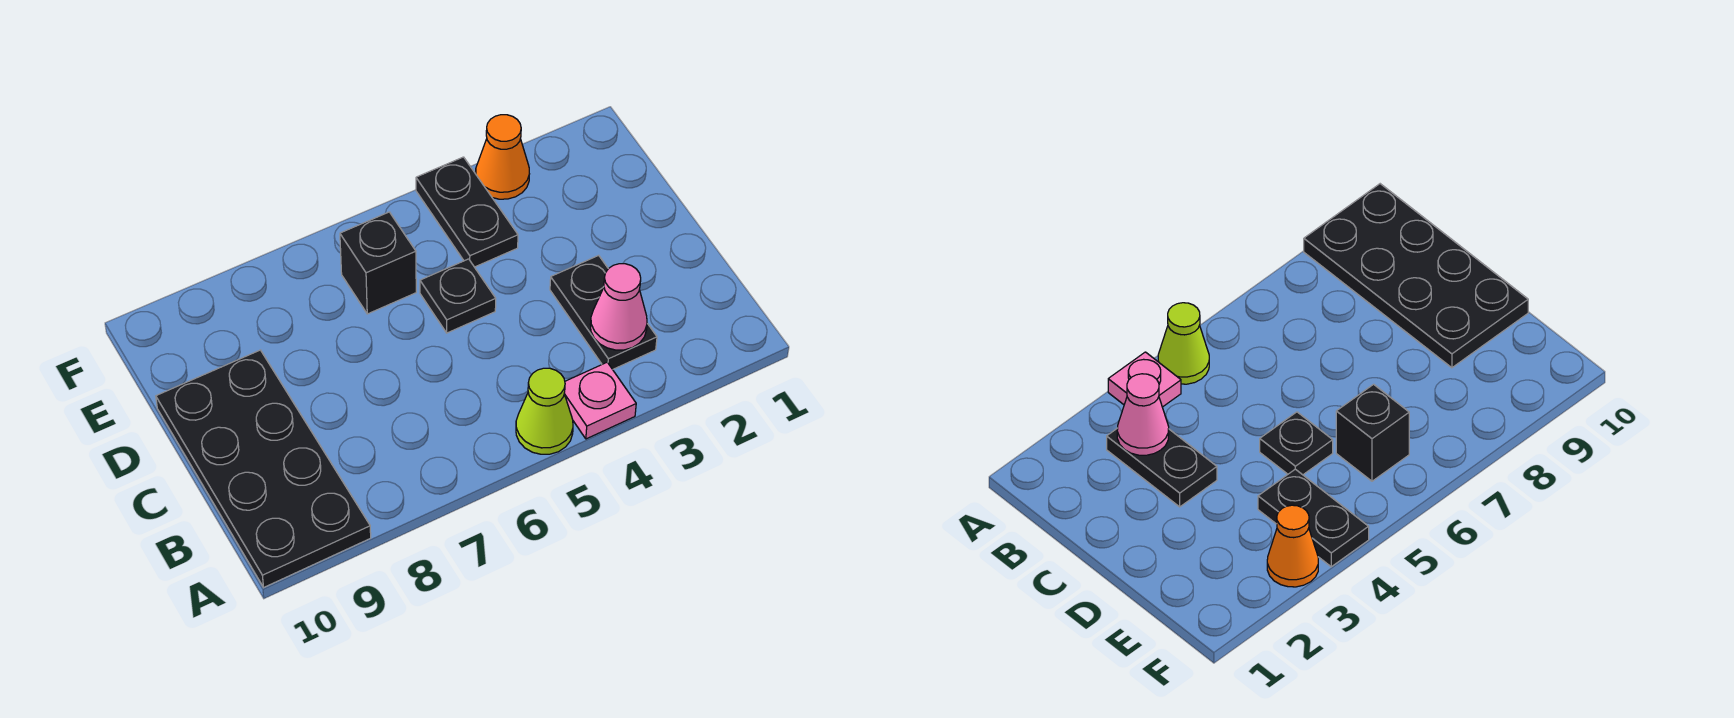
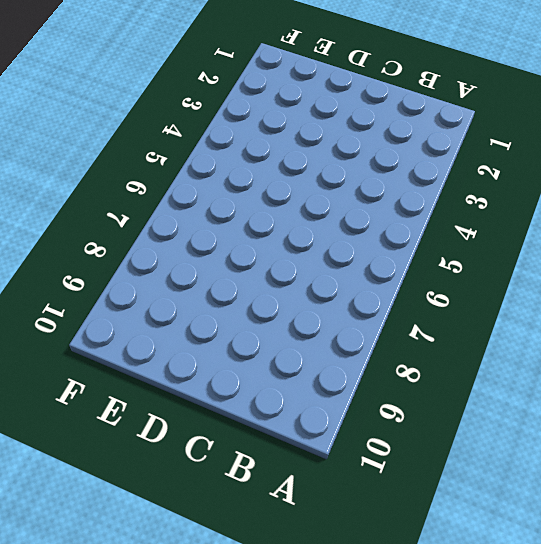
none -> pink 1x1 plate [564,362,636,439]
none -> lime 1x1 cone [516,368,573,454]

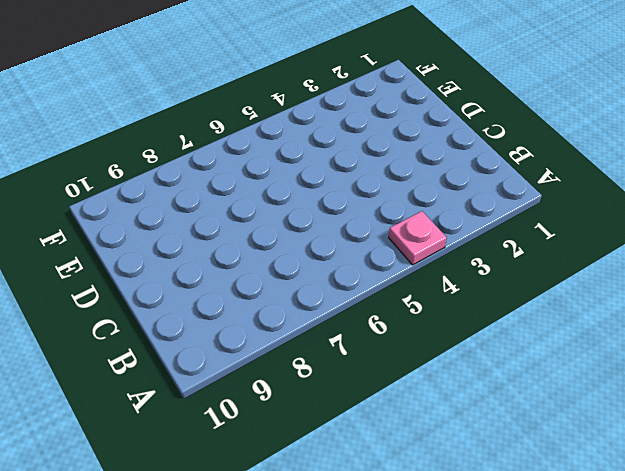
none -> lime 1x1 cone [516,368,573,454]
none -> black 2x4 plate [156,350,371,587]

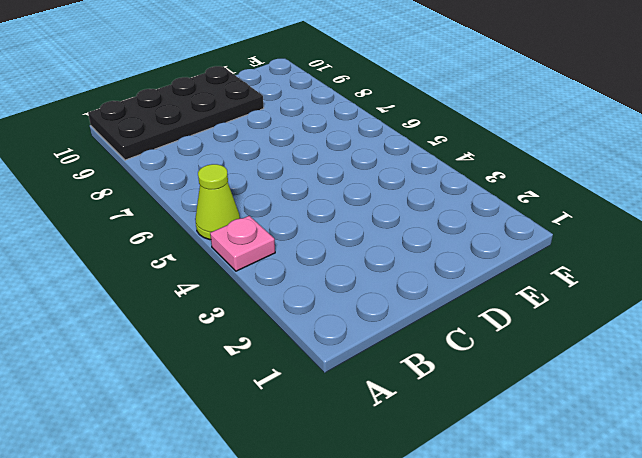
none -> black 1x2 plate [550,255,657,369]
none -> black 1x1 plate [420,259,496,333]

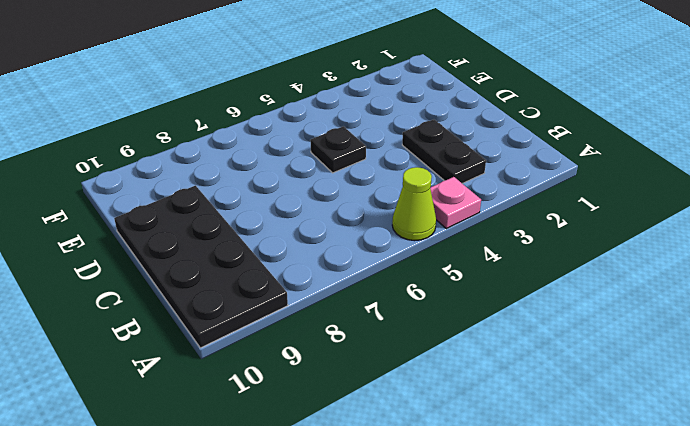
none -> black 1x2 plate [416,157,518,267]
none -> black 1x1 brick [340,212,416,314]

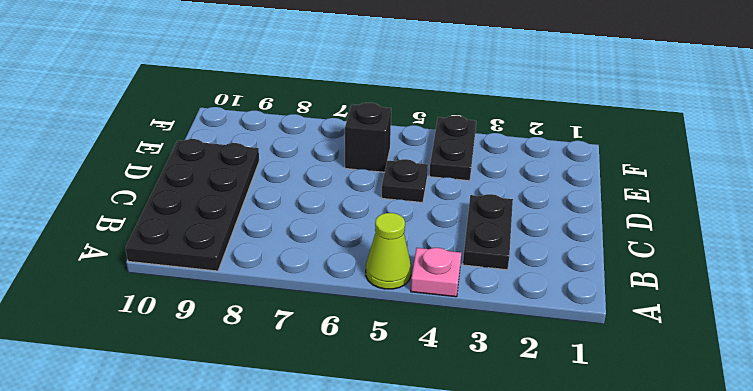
none -> orange 1x1 cone [476,115,529,199]
none -> pink 1x1 cone [590,264,647,350]

